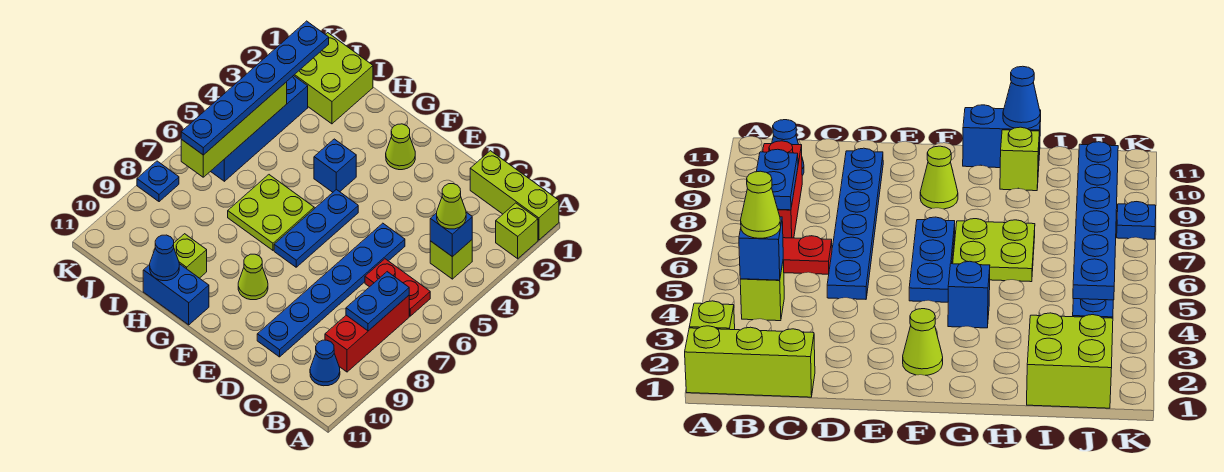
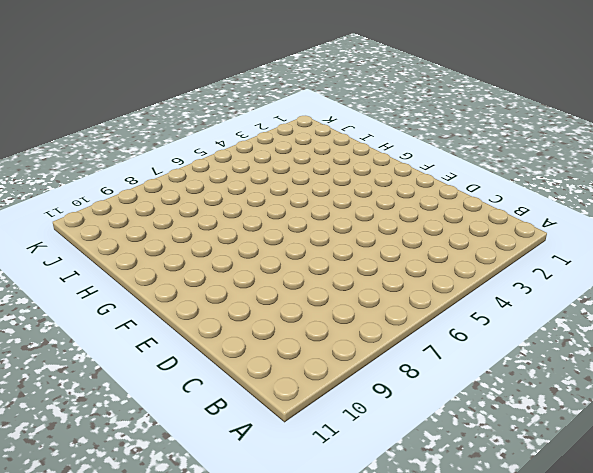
none -> lime 1x3 brick [470,151,559,240]
none -> lime 1x1 brick [496,203,538,259]
none -> lime 1x1 brick [430,240,472,279]

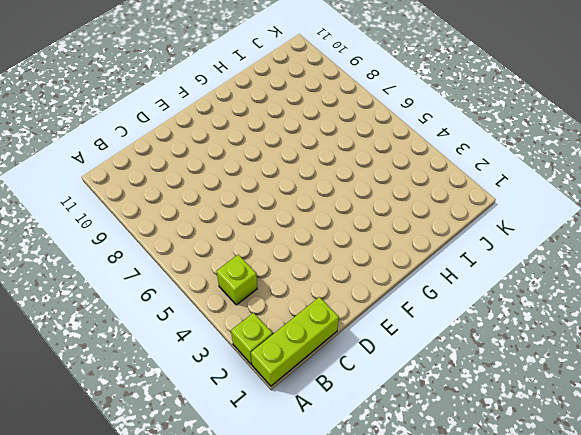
none -> red 1x2 plate [365,259,430,316]
none -> red 1x3 brick [325,296,409,372]
none -> blue 1x1 cone [310,340,340,386]

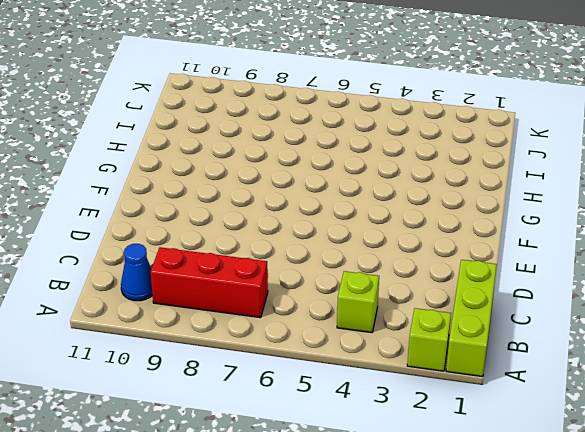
none -> red 1x2 plate [365,259,430,316]
none -> blue 1x6 plate [257,223,405,357]
none -> lime 1x1 cone [386,124,415,170]

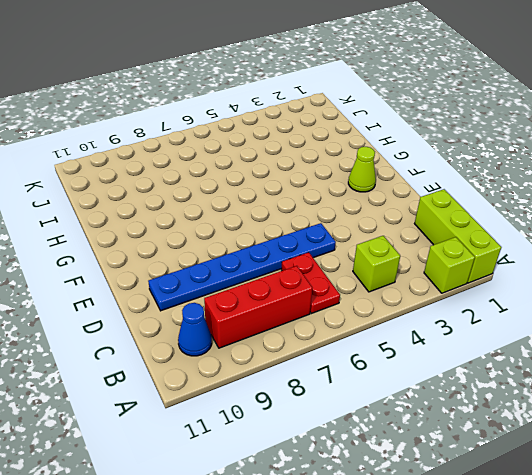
none -> blue 1x3 plate [274,189,358,267]
none -> lime 1x1 cone [238,254,268,300]
none -> blue 1x1 brick [314,139,356,192]

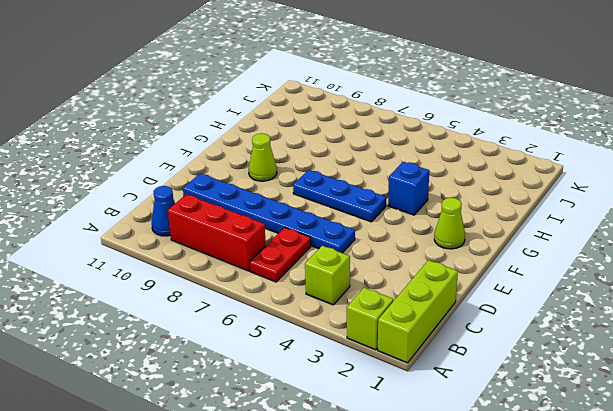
none -> lime 2x2 plate [228,175,314,250]
none -> blue 1x2 brick [143,264,209,325]
none -> lime 1x1 brick [174,234,207,278]

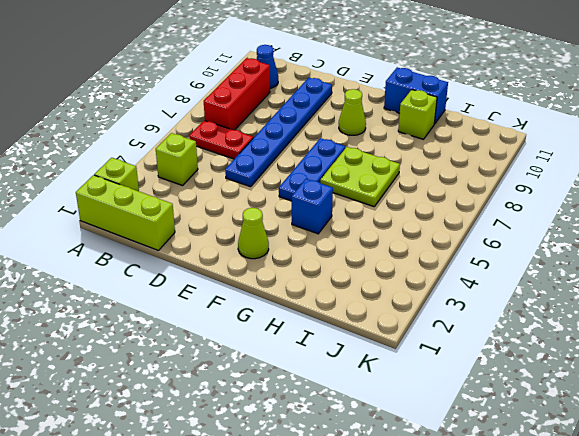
none -> lime 2x2 brick [294,33,373,124]
none -> blue 1x4 brick [211,75,308,181]
none -> blue 1x1 plate [137,161,179,202]

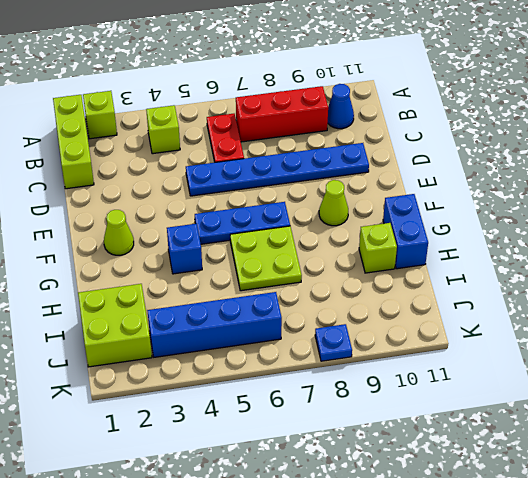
none -> blue 1x1 brick [430,212,472,257]
none -> blue 1x2 plate [346,272,409,331]
none -> blue 1x1 cone [150,235,179,281]

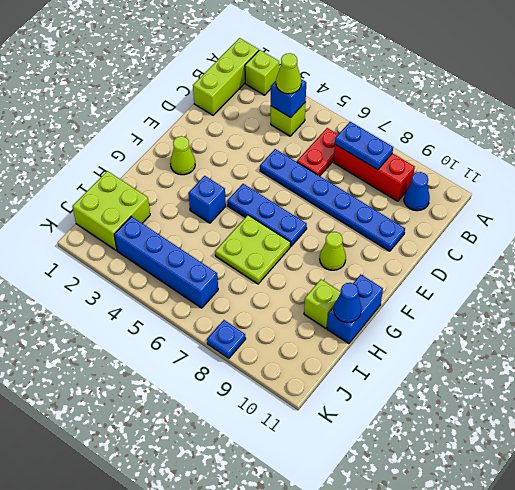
none -> lime 1x4 brick [181,82,287,177]
none -> blue 1x6 plate [181,21,329,155]

